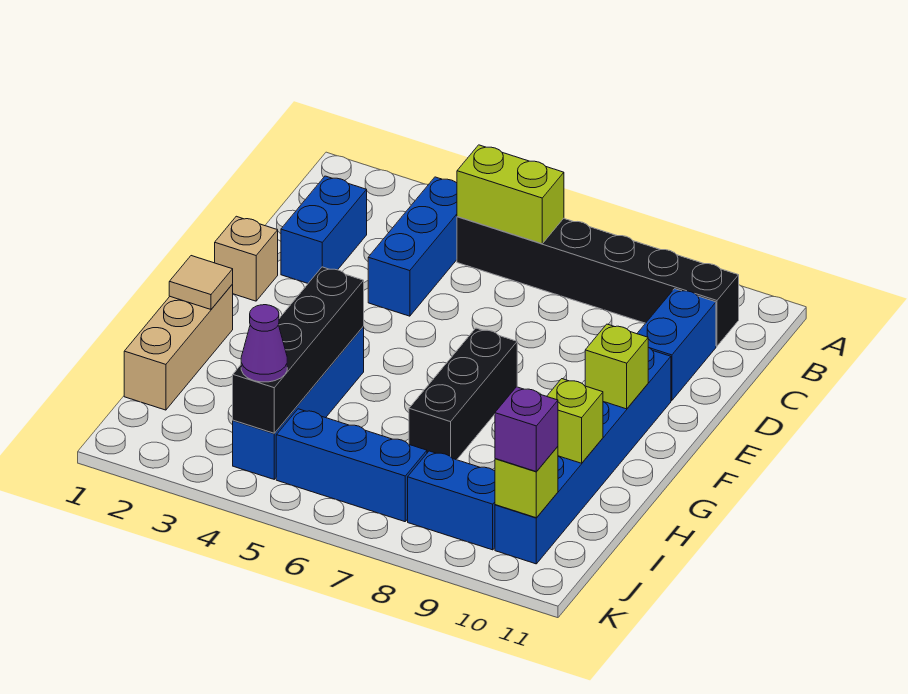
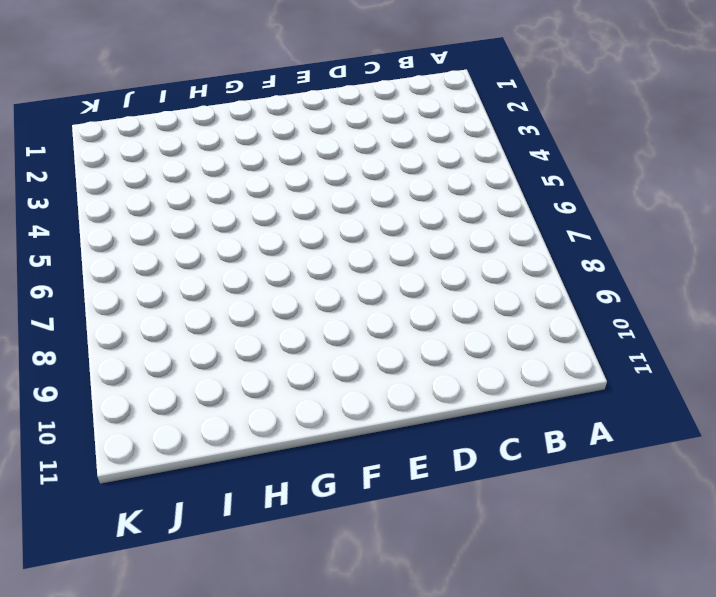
none -> blue 1x3 brick [368,177,457,316]
none -> black 1x6 brick [457,217,739,346]
none -> blue 1x2 brick [281,176,367,283]

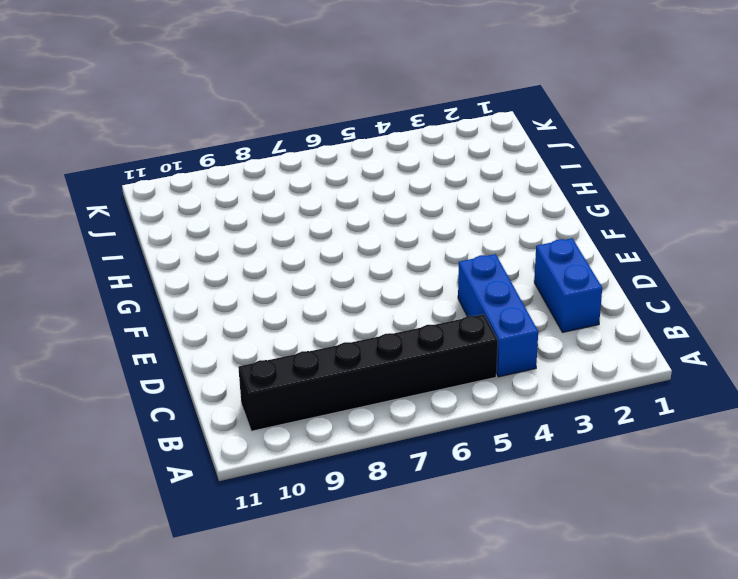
none -> blue 1x2 brick [637,289,716,401]
none -> tan 1x1 brick [215,216,278,301]
none -> blue 1x6 brick [495,347,671,564]

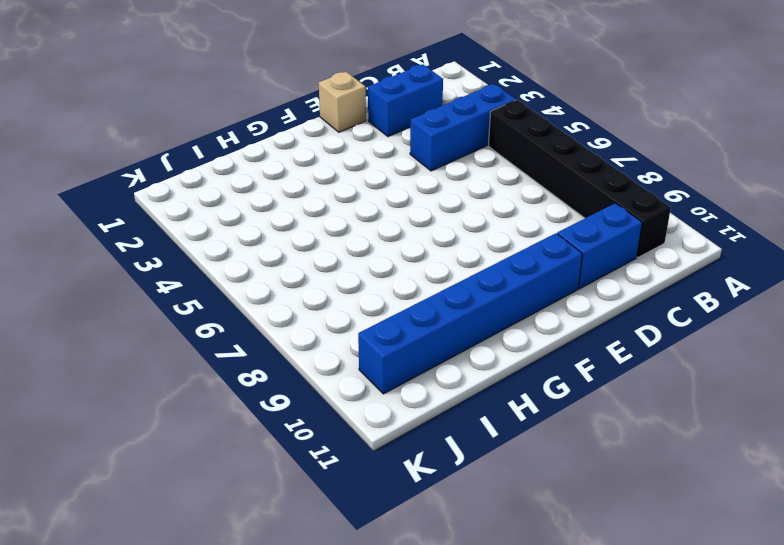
none -> black 1x3 brick [409,328,517,460]
none -> tan 1x3 brick [124,285,233,410]
none -> blue 1x4 brick [233,327,364,479]

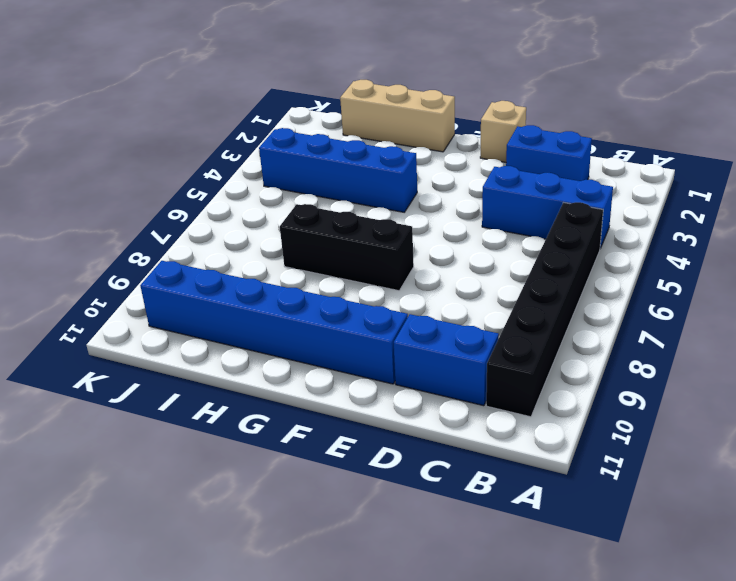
none -> blue 1x3 brick [276,409,427,522]
none -> blue 1x2 brick [408,451,495,550]
none -> lime 1x2 brick [457,145,564,244]

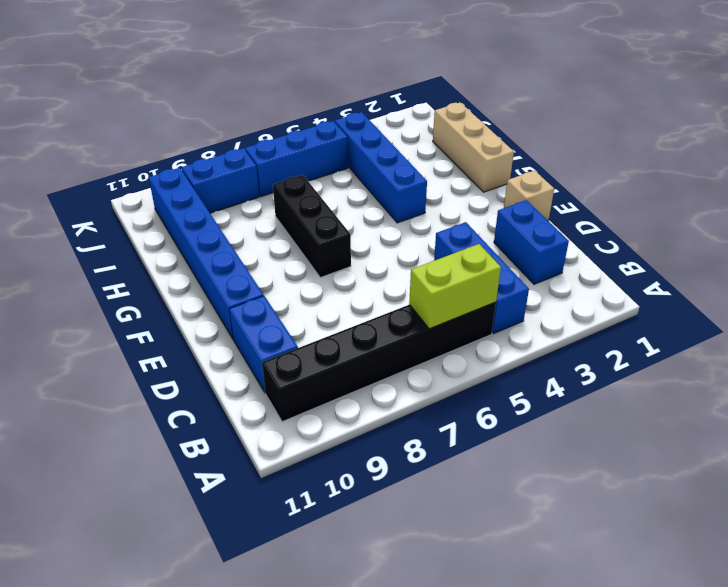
none -> lime 1x1 brick [585,324,648,409]
none -> tan 1x1 tile [169,256,233,309]
none -> black 1x4 brick [233,267,364,433]

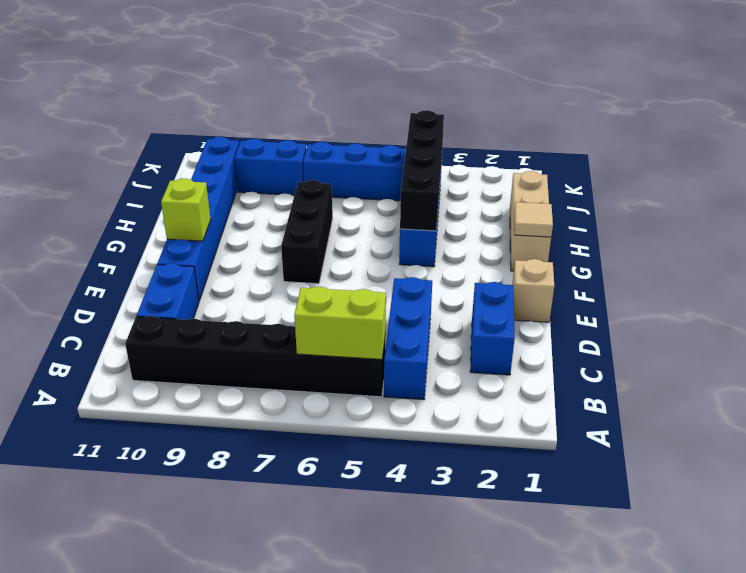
none -> lime 1x1 brick [547,379,603,463]
none -> lime 1x1 brick [495,447,558,518]
none -> purple 1x1 cone [241,305,287,382]

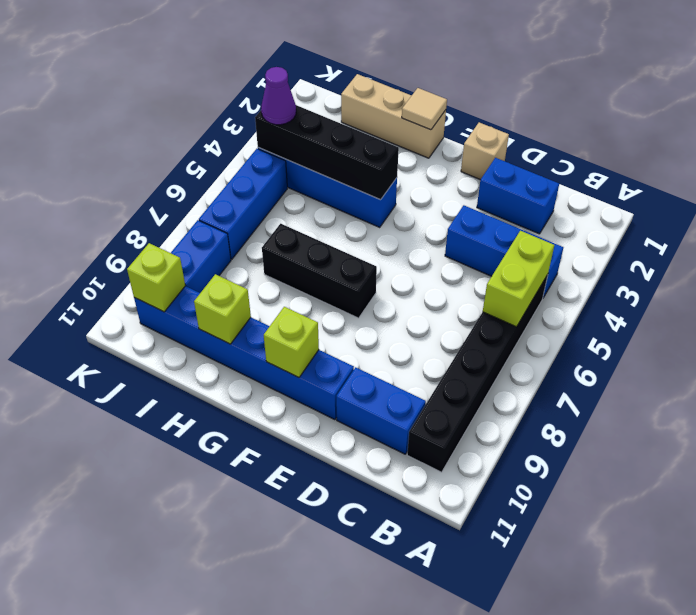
none -> purple 1x1 brick [495,387,558,472]

